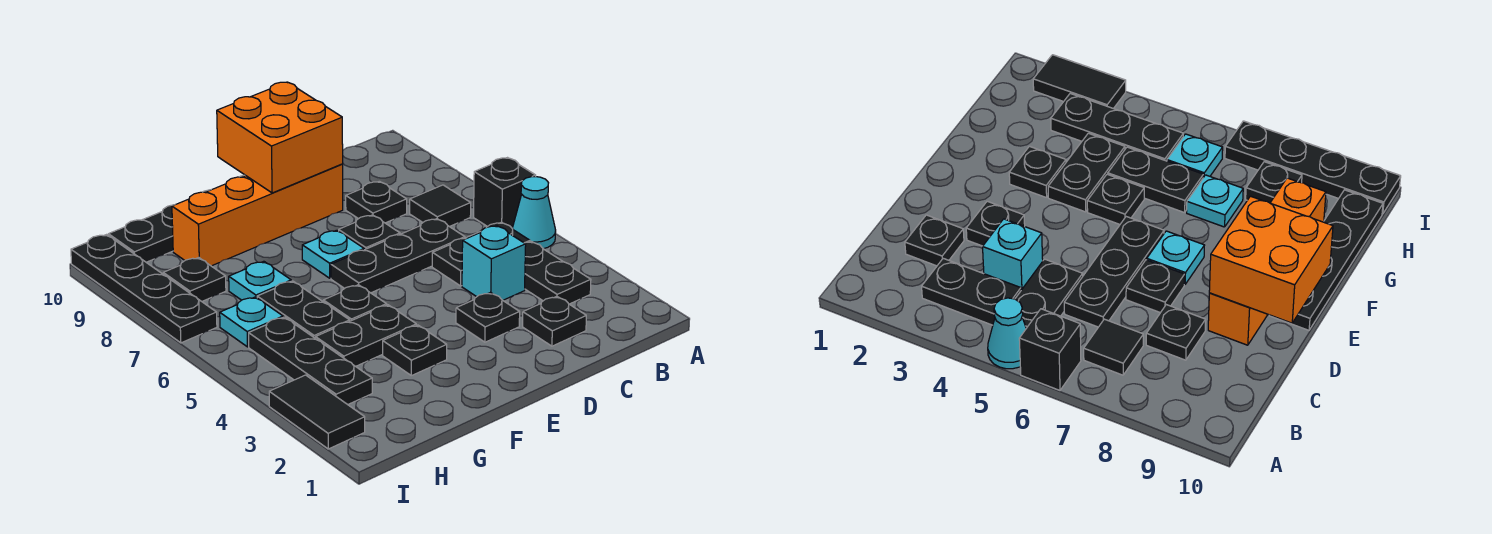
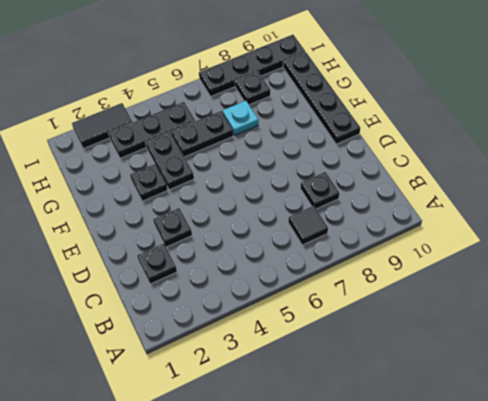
none -> cyan 1x1 cone [512,177,556,249]
none -> black 1x1 brick [474,158,536,228]
none -> black 1x2 plate [525,241,591,304]

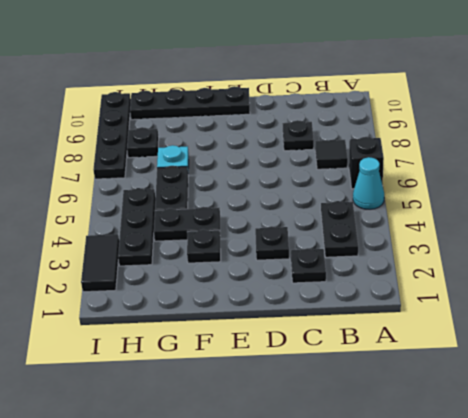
none -> black 1x2 plate [432,222,530,286]
none -> cyan 1x1 brick [462,225,526,300]
none -> black 1x3 plate [331,219,465,293]

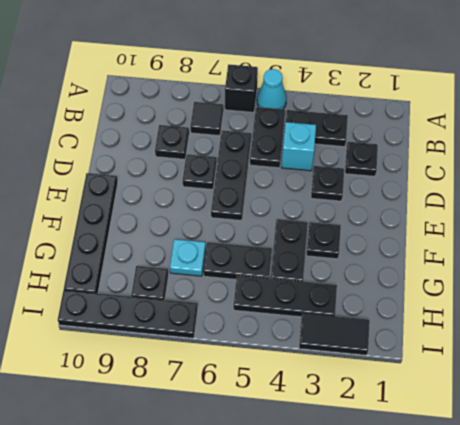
none -> orange 1x4 brick [172,164,343,266]
none -> cyan 1x1 plate [302,230,364,278]
none -> black 1x1 plate [323,285,387,321]

